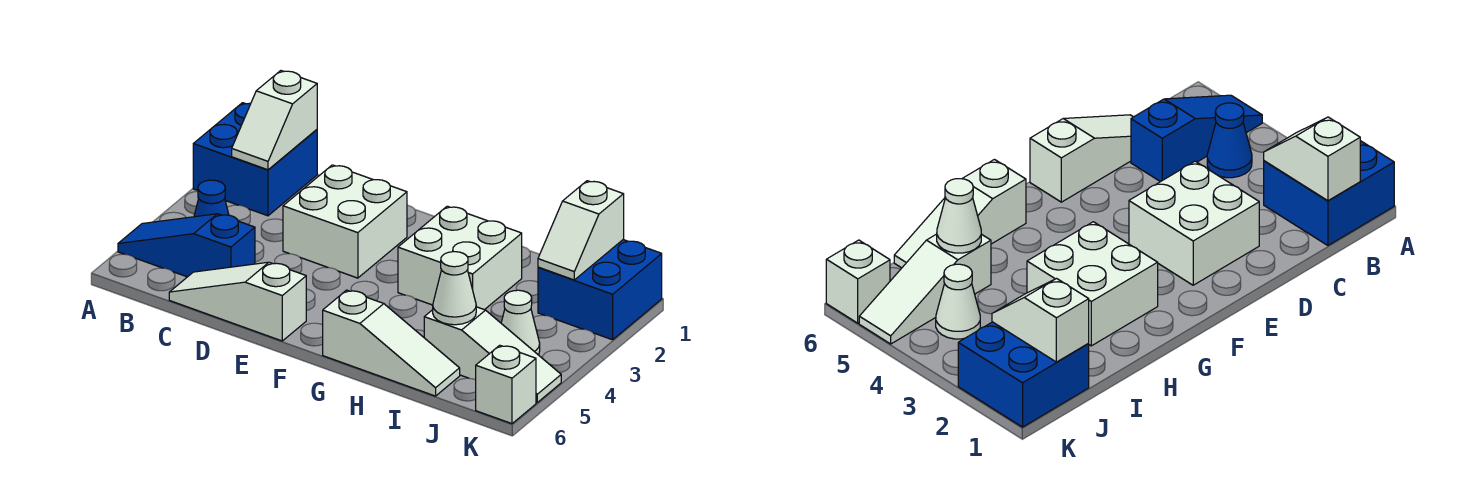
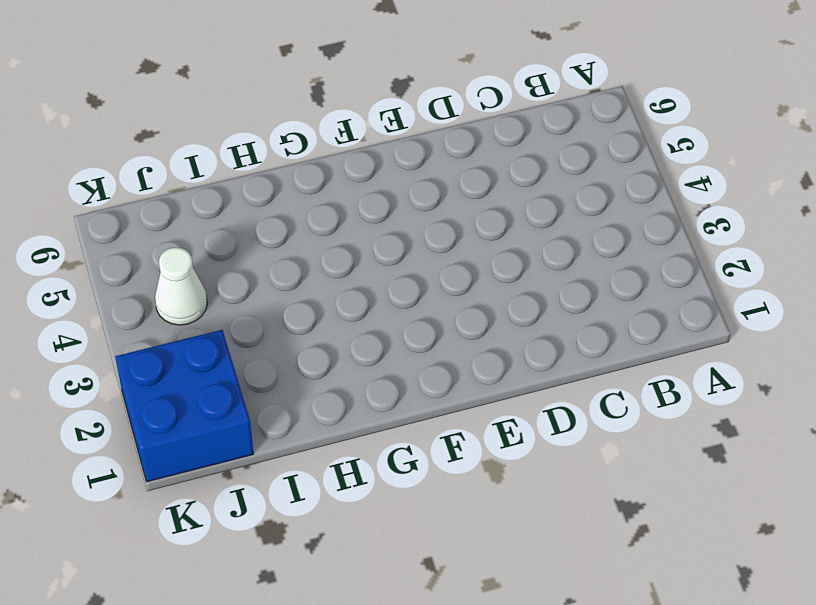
none -> blue 2x2 brick [193,103,317,216]
none -> blue 1x3 slope [118,214,255,277]
none -> blue 1x1 cone [194,180,229,217]

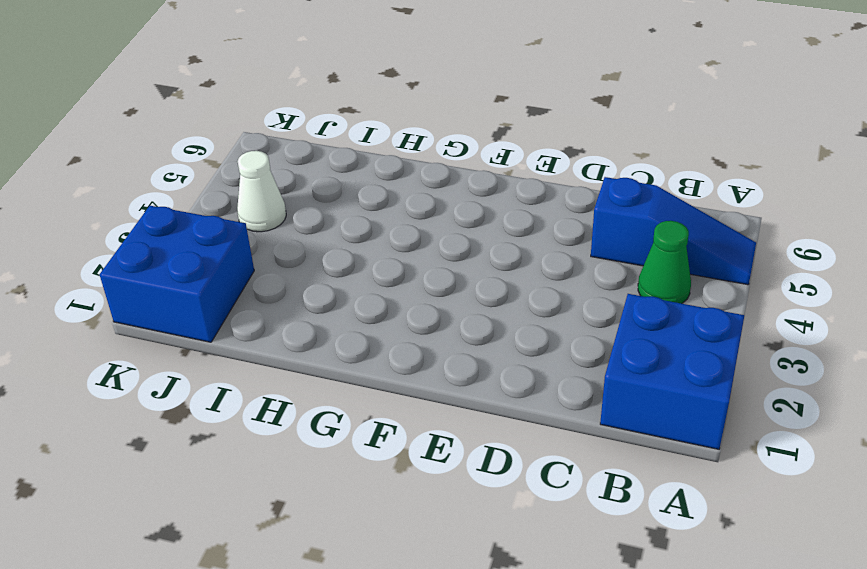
green 1x1 cone [638,221,691,304] -> blue 1x1 cone [194,180,229,217]
none -> white 1x3 slope [169,262,306,341]
none -> white 2x2 brick [283,165,407,278]
none -> white 2x2 brick [398,206,522,310]

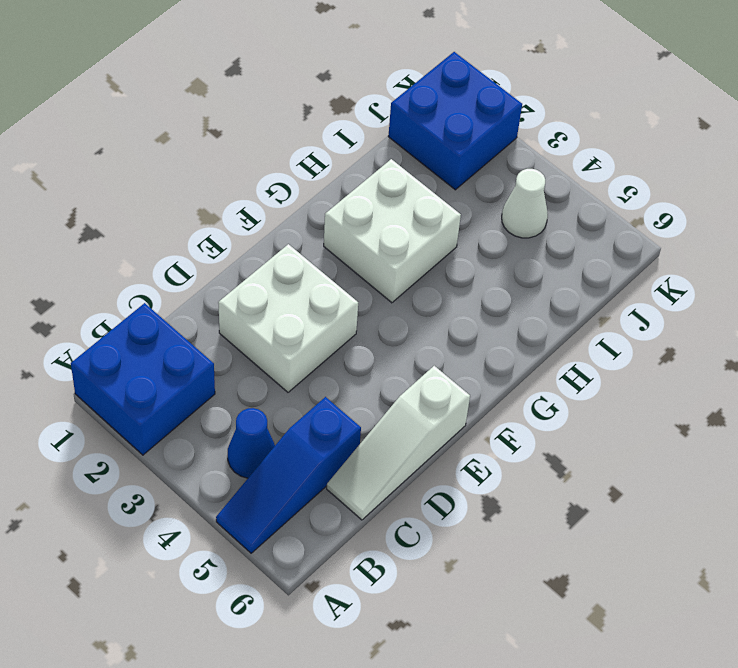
none -> white 1x3 slope [323,290,460,396]
none -> white 1x3 slope [424,307,561,403]
none -> white 1x1 brick [476,345,536,424]

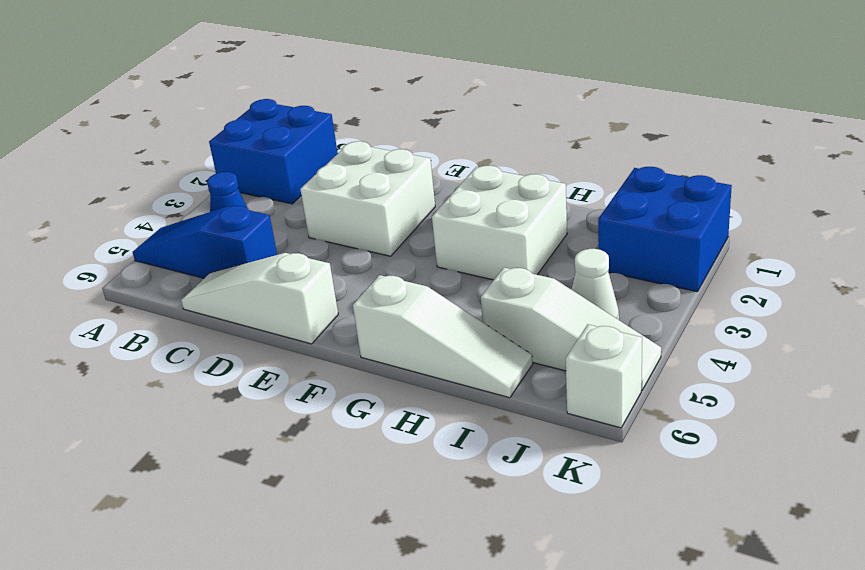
none -> white 1x2 slope [232,71,317,170]
none -> white 1x1 cone [433,252,476,325]
none -> white 1x2 slope [538,181,624,280]

